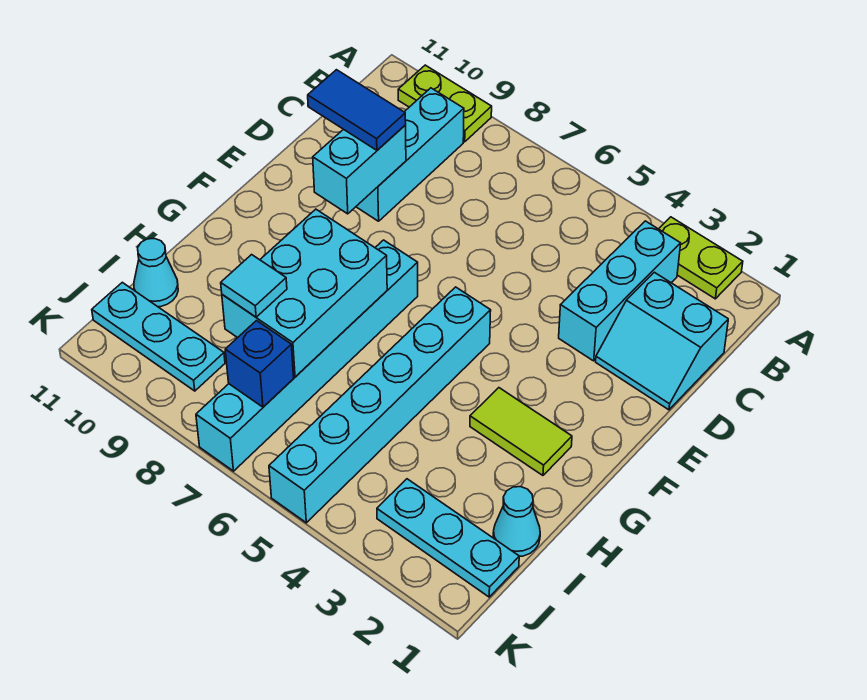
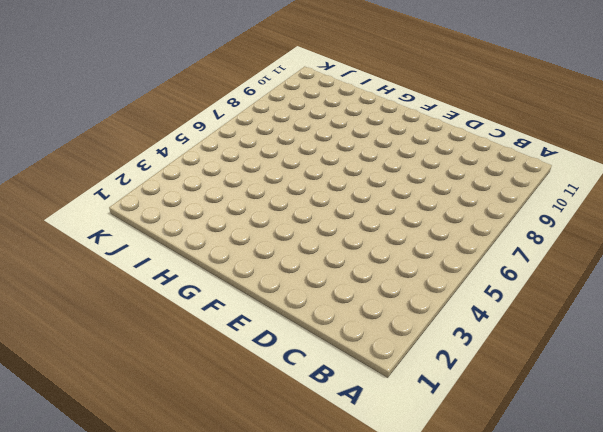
none -> lime 1x2 plate [659,217,743,299]
none -> lime 1x2 plate [398,65,492,142]
none -> cyan 1x3 brick [559,221,681,361]

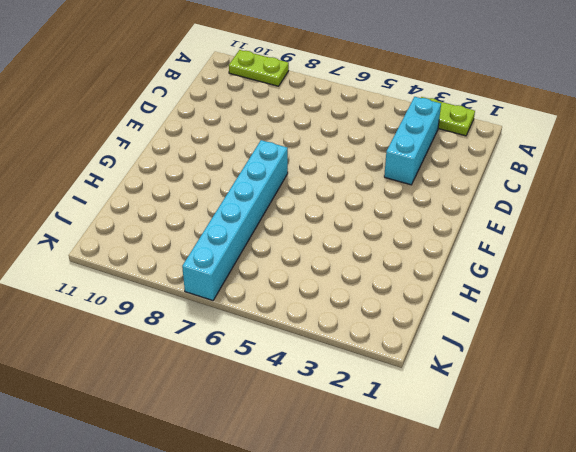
none -> cyan 1x3 brick [356,88,464,221]
none -> cyan 2x2 slope [596,272,728,410]
none -> cyan 1x6 brick [269,287,491,523]

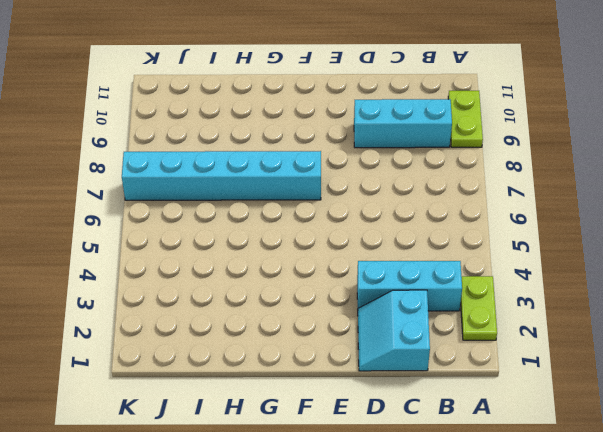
none -> cyan 1x6 brick [269,287,491,523]
none -> lime 1x2 tile [470,388,572,475]
none -> cyan 1x1 cone [493,487,540,556]

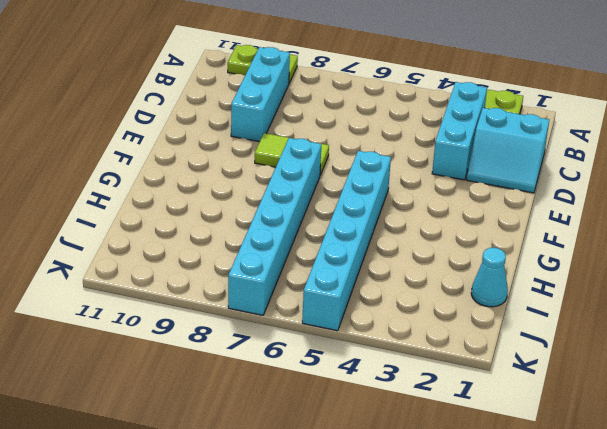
lime 1x2 tile [255,133,329,175] -> lime 1x2 tile moved to [470,388,572,475]
none -> cyan 1x1 cone [134,239,178,307]
none -> cyan 1x3 plate [377,479,519,597]
none -> cyan 1x3 plate [92,282,225,391]

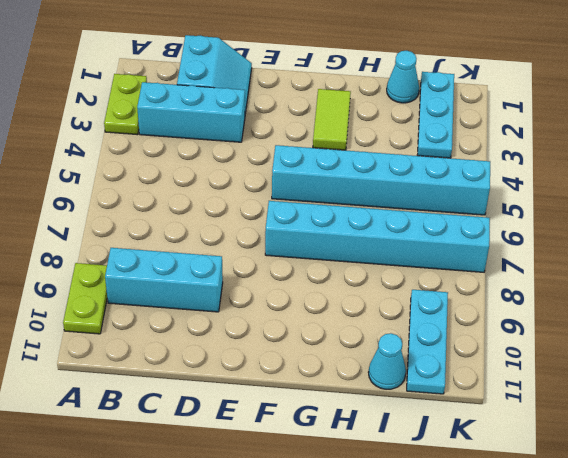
none -> cyan 1x2 brick [313,125,406,214]
none -> cyan 2x3 brick [222,209,387,377]
none -> blue 1x1 brick [225,321,294,407]

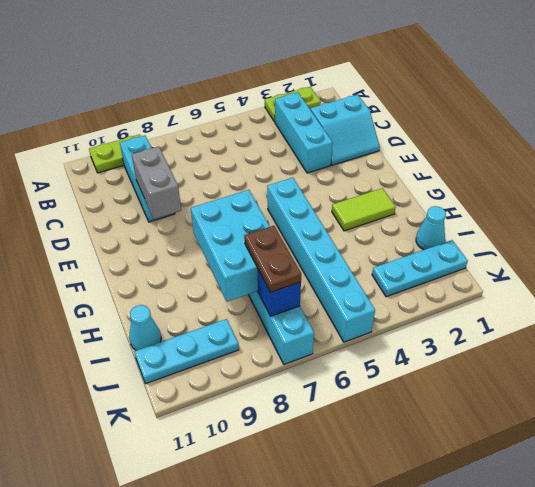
grey 1x2 brick [131,146,181,219] -> cyan 1x2 brick [313,125,406,214]
brown 1x2 plate [244,226,301,292] -> none
none -> blue 1x2 tile [308,70,406,150]
none -> cyan 1x1 tile [221,255,287,317]

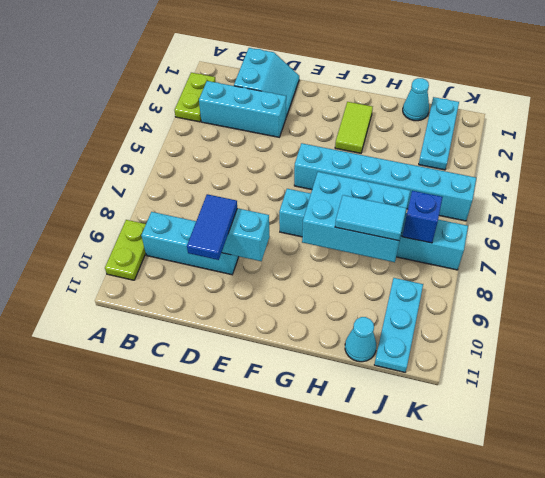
cyan 1x2 tile [335,195,406,241] -> cyan 1x1 tile [221,255,287,317]

